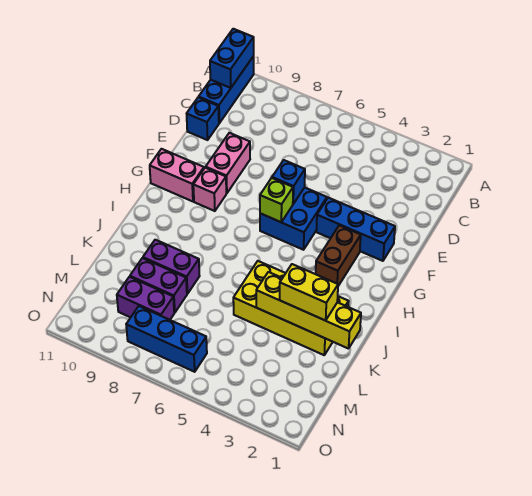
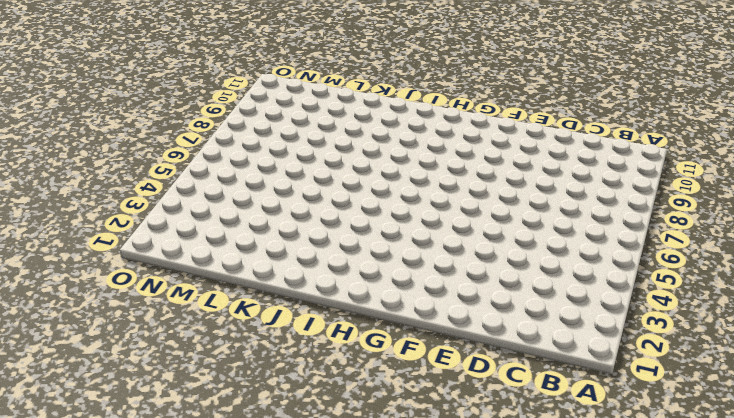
none -> blue 1x3 brick [199,56,254,123]
none -> blue 1x1 brick [187,97,219,140]
none -> pink 1x2 brick [206,133,250,193]

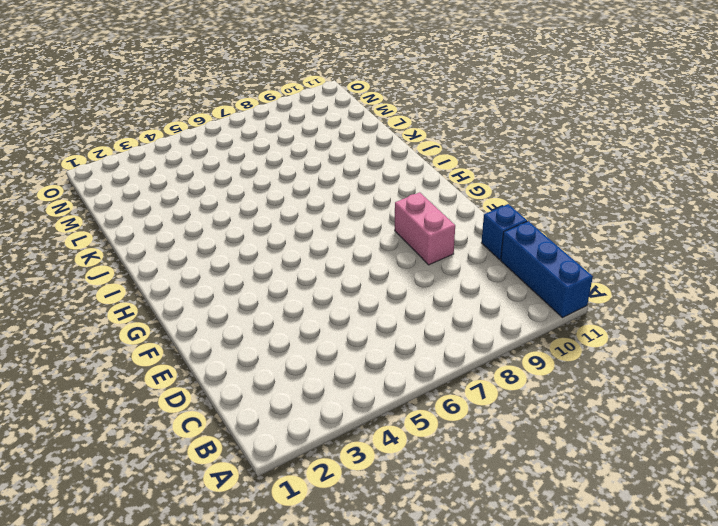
none -> blue 1x3 brick [316,198,395,261]
none -> blue 2x2 brick [260,187,327,250]
none -> brown 1x2 brick [316,225,361,286]

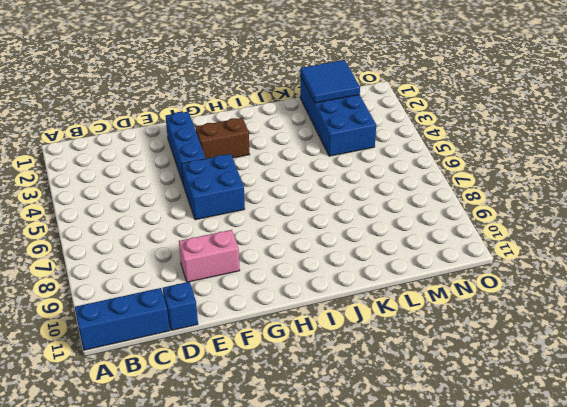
blue 2x4 brick [300,76,376,156] -> none
blue 2x2 tile [300,60,360,103] -> none
none -> pink 1x1 brick [193,168,226,211]
none -> pink 1x2 brick [150,149,204,201]
none -> yellow 2x4 brick [233,261,349,355]

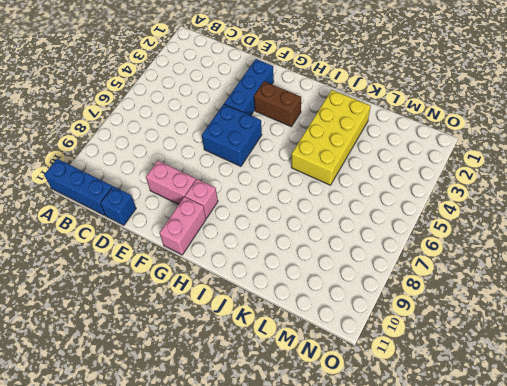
none -> purple 1x2 brick [143,240,199,294]
none -> purple 1x2 brick [130,258,187,313]
none -> purple 1x2 brick [117,277,174,320]

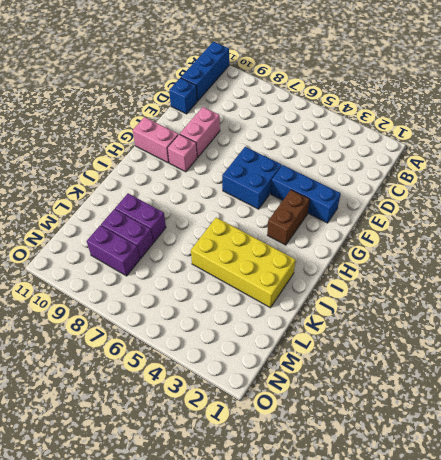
none -> blue 1x3 brick [126,306,207,372]
none -> blue 1x2 brick [210,29,254,88]
none -> blue 1x1 brick [272,160,305,204]

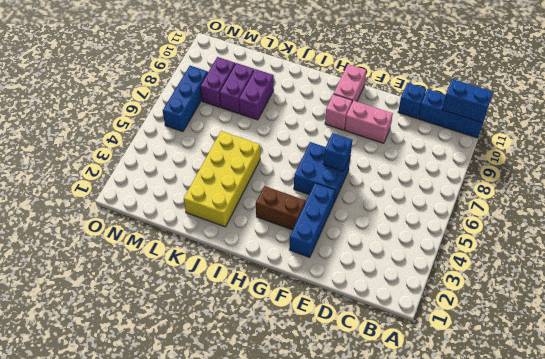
none -> lime 1x1 brick [260,178,293,222]
none -> yellow 1x4 brick [256,272,361,349]
none -> yellow 1x2 brick [280,264,338,321]

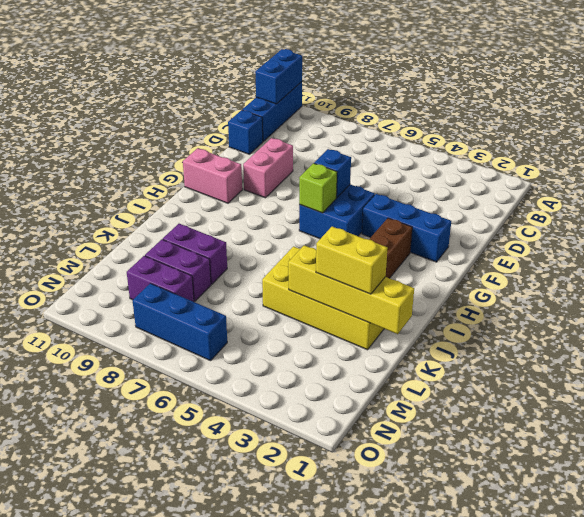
none -> pink 1x1 brick [193,168,226,211]

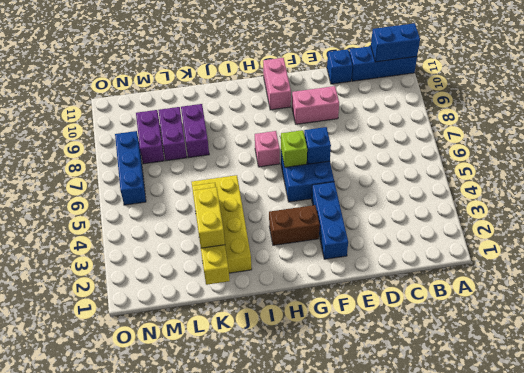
pink 1x1 brick [255,131,280,167] -> pink 1x1 brick moved to [193,168,226,211]

